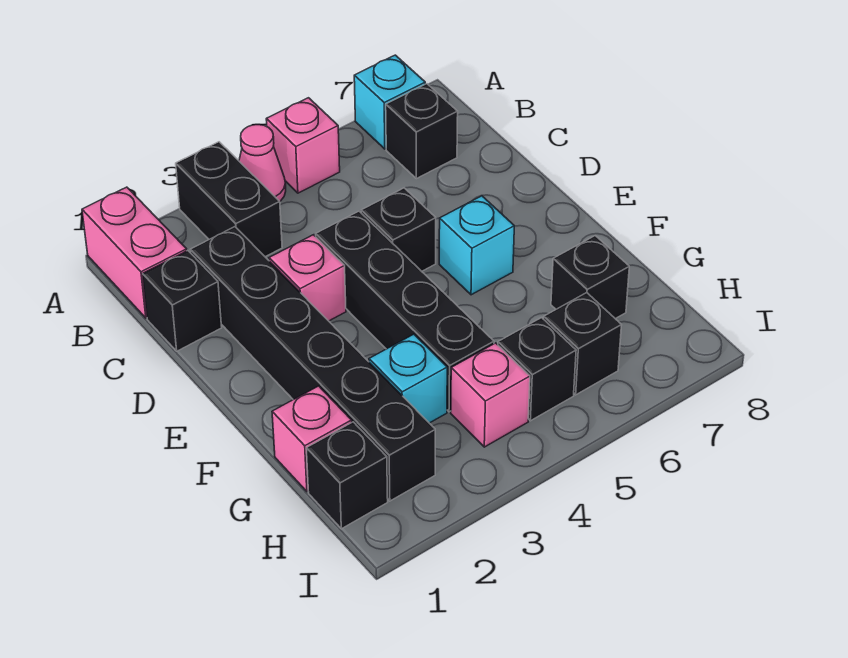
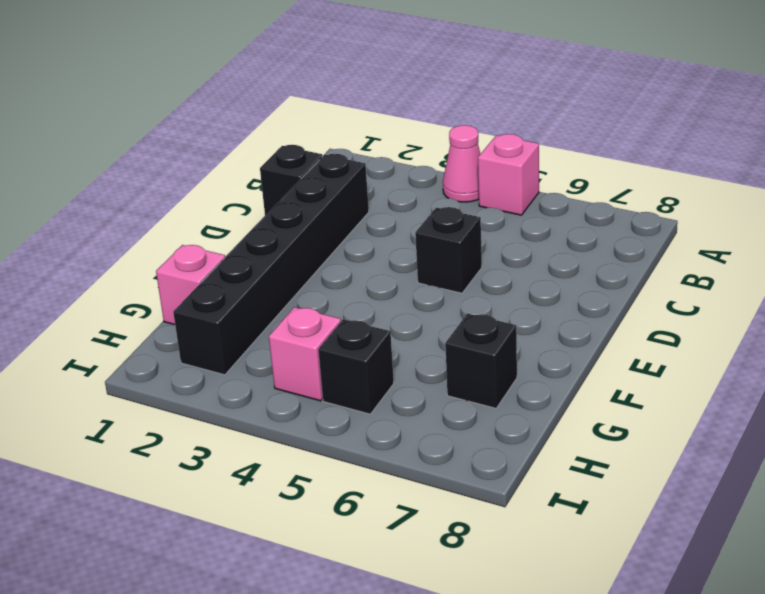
none -> pink 1x2 brick [82,187,187,318]
none -> black 1x2 brick [176,142,282,257]
none -> cyan 1x1 brick [354,55,425,149]

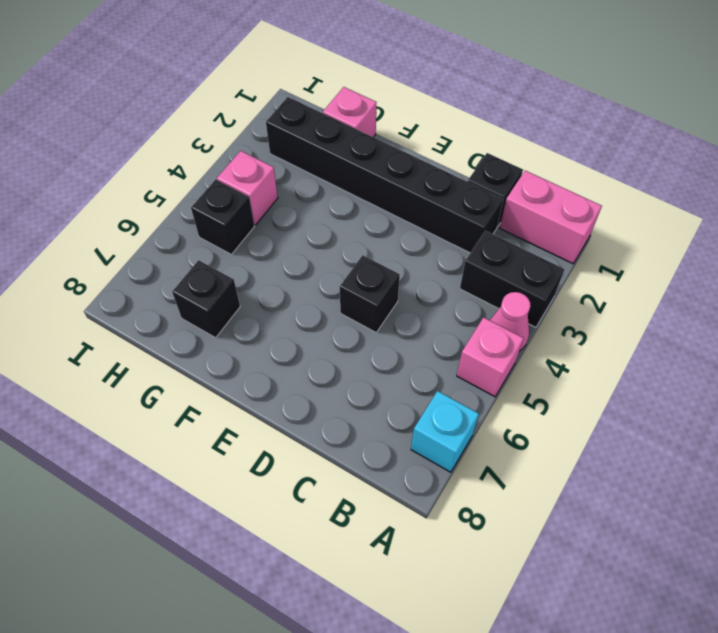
none -> black 1x1 brick [386,84,458,179]
none -> pink 1x1 brick [269,235,346,321]
none -> black 1x4 brick [316,211,494,412]

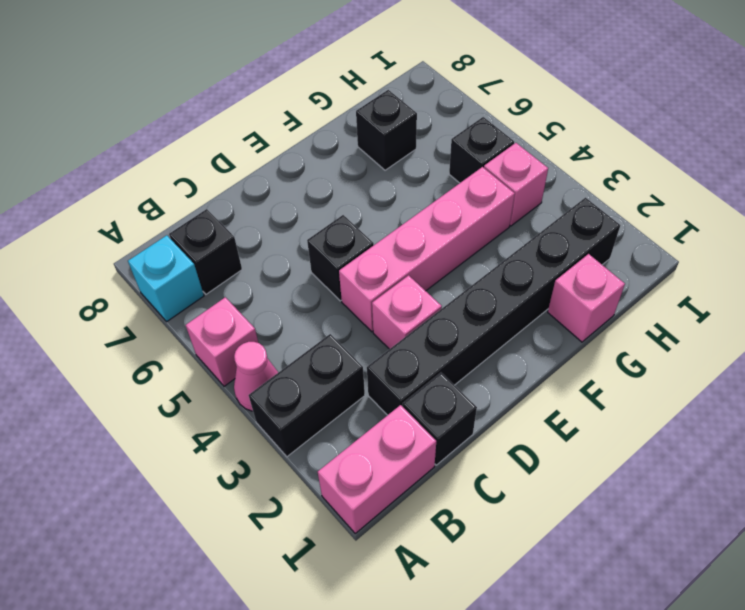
pink 1x4 brick [339,167,515,332] -> black 1x4 brick [316,211,494,412]
none -> cyan 1x1 brick [439,196,514,295]
none -> cyan 1x1 brick [369,334,447,423]
none -> black 1x1 brick [306,422,388,529]

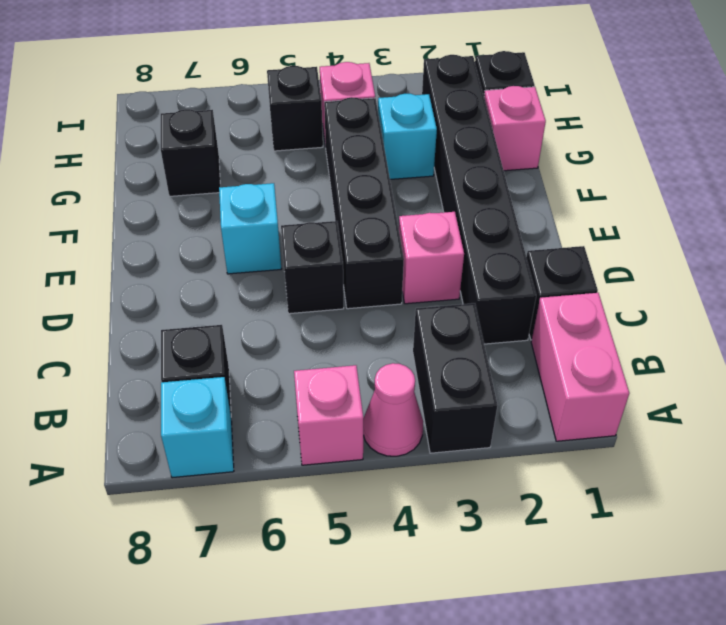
none -> black 1x1 brick [544,293,621,395]

